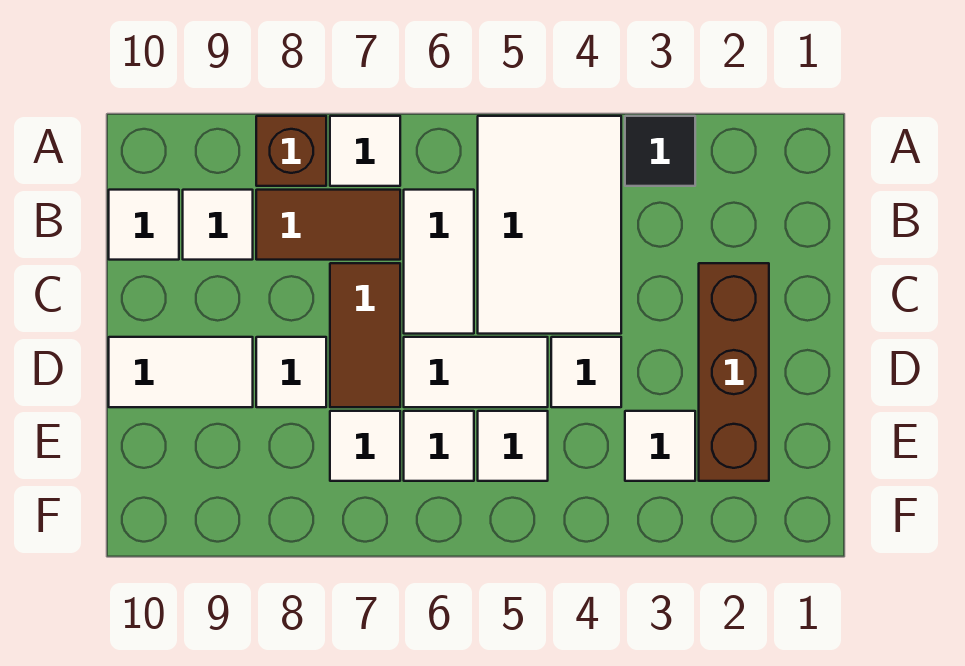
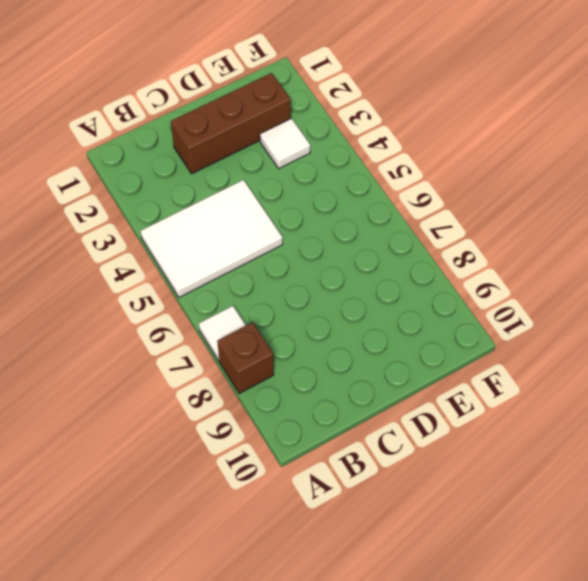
none -> black 1x1 tile [625,116,695,186]
none -> white 1x2 tile [404,190,474,334]
none -> brown 1x2 tile [256,190,400,260]

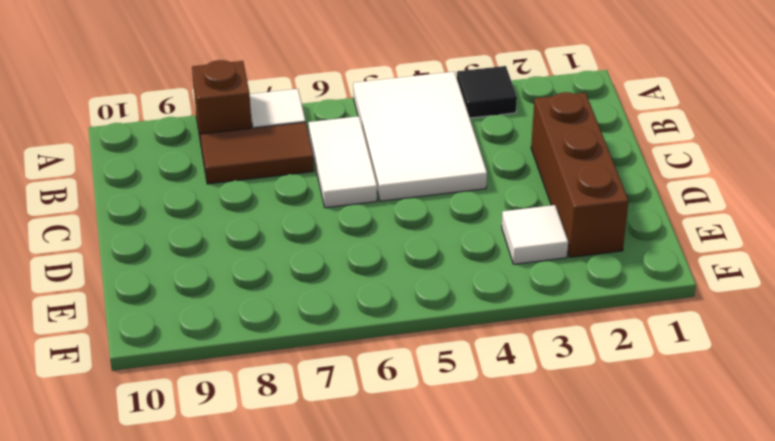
none -> white 1x1 tile [183,190,253,260]
none -> white 1x1 tile [109,190,179,260]
none -> brown 1x2 tile [330,263,400,407]

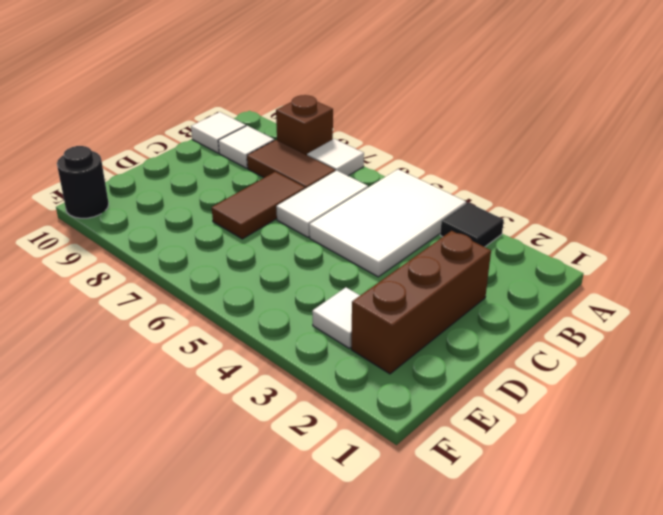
black 1x1 round brick [57,146,109,218] -> none
none -> white 1x1 tile [551,337,621,407]
none -> white 1x2 tile [404,337,548,407]
none -> white 1x1 tile [256,337,326,407]

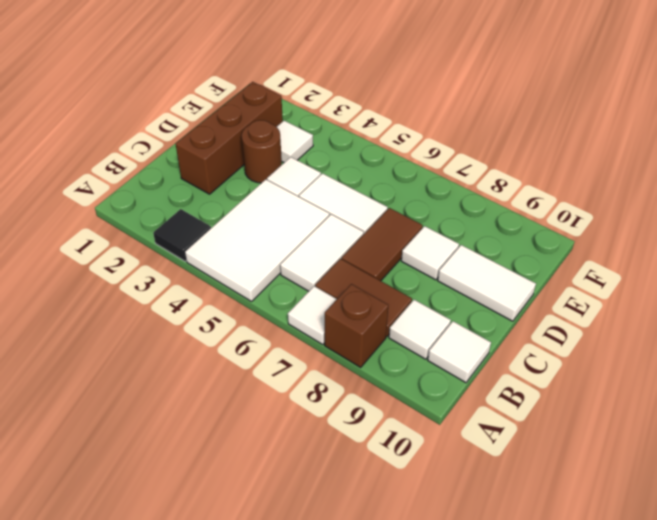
brown 1x1 round brick [242,120,282,183] -> none
none -> white 1x1 tile [478,411,548,481]
none -> white 1x1 tile [404,411,474,481]
none -> white 1x1 tile [330,411,400,481]

